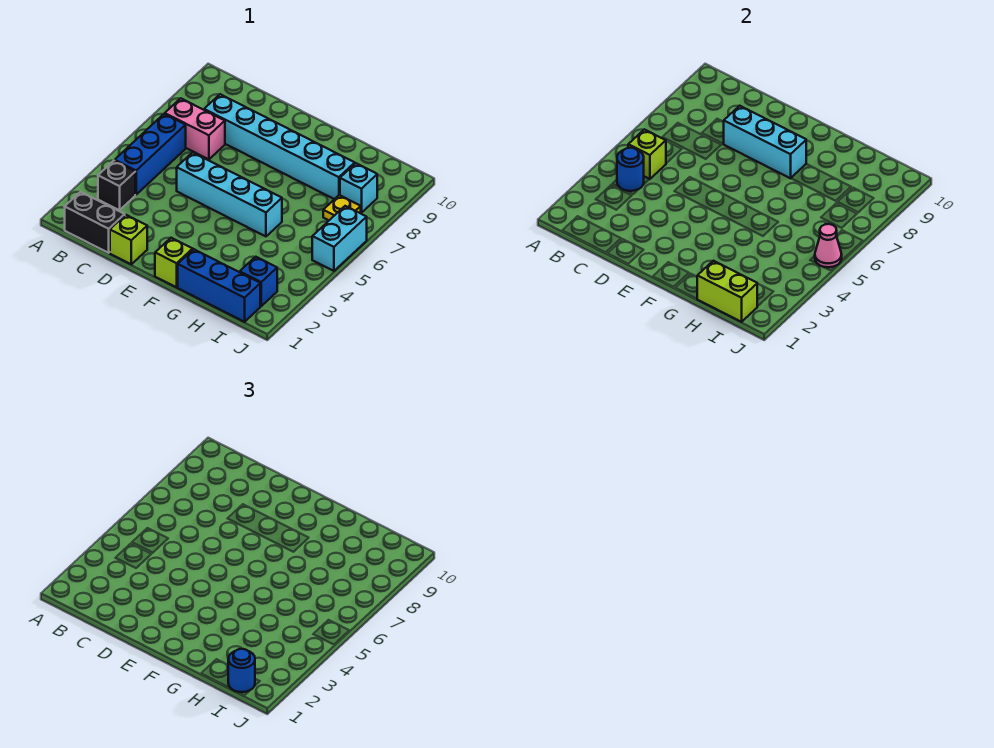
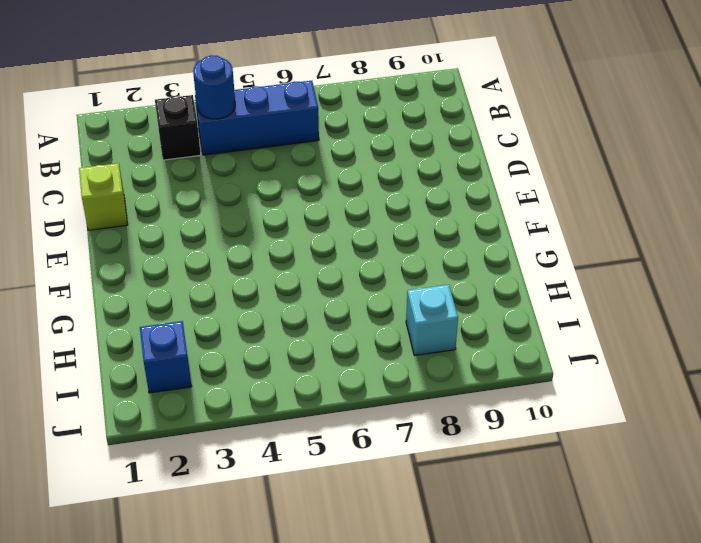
none -> black 1x2 brick [65,192,125,253]
none -> pink 1x2 brick [165,98,225,159]
none -> cyan 1x6 brick [204,94,355,199]

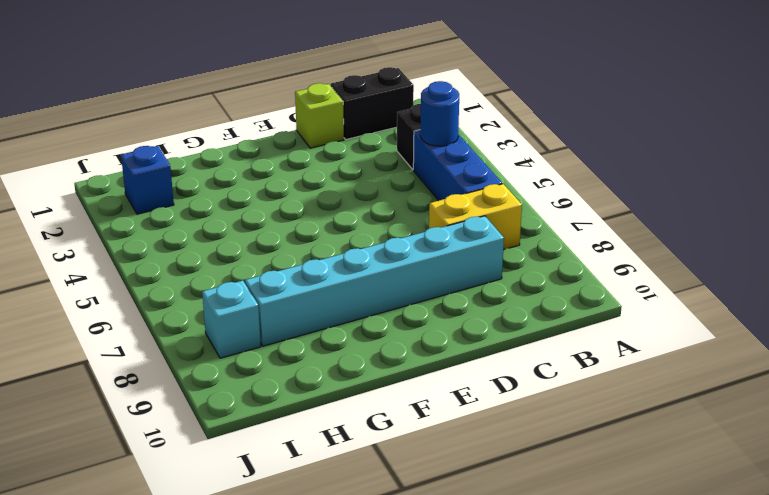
yellow 1x2 brick [429,184,522,250] -> pink 1x2 brick [165,98,225,159]
none -> cyan 1x4 brick [177,152,282,236]
none -> lime 1x1 brick [155,238,193,287]
none -> blue 1x3 brick [178,249,260,322]

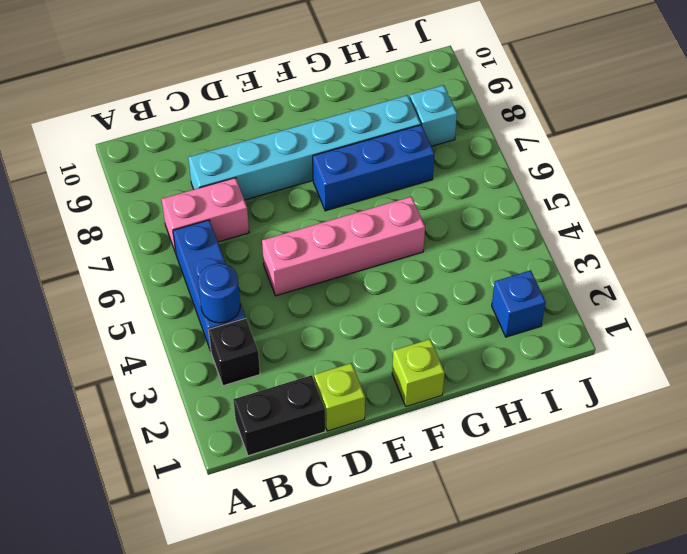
pink 1x4 brick [262,196,425,296] -> cyan 1x4 brick [177,152,282,236]
blue 1x3 brick [313,125,434,211] -> blue 1x3 brick moved to [178,249,260,322]
none -> yellow 1x1 plate [323,195,361,220]
none -> cyan 1x2 brick [312,206,367,271]
none -> lime 1x1 brick [628,129,666,179]

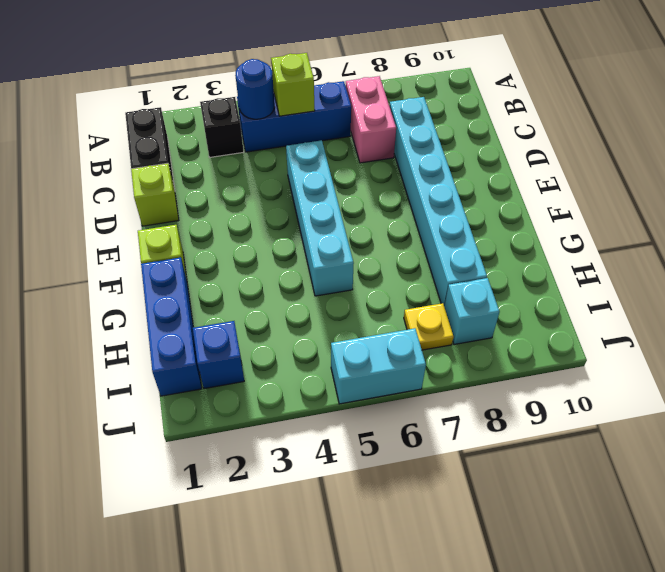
none -> cyan 1x3 brick [724,106,806,178]
none -> lime 1x2 brick [697,261,757,322]
none -> pink 1x1 cone [815,224,842,267]

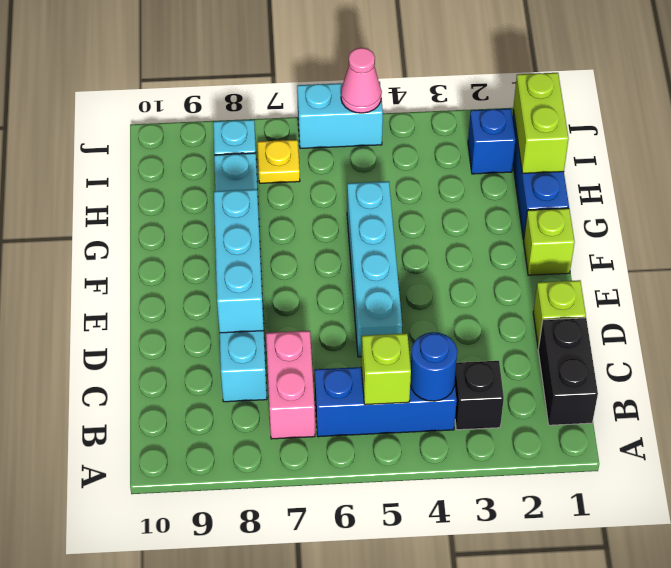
none -> blue 1x1 round brick [228,649,255,692]

